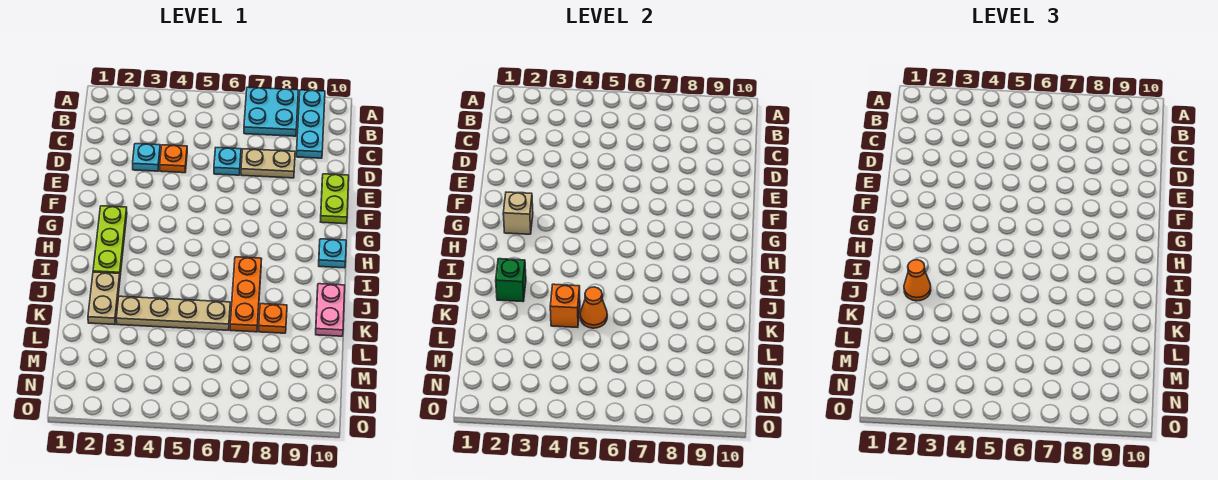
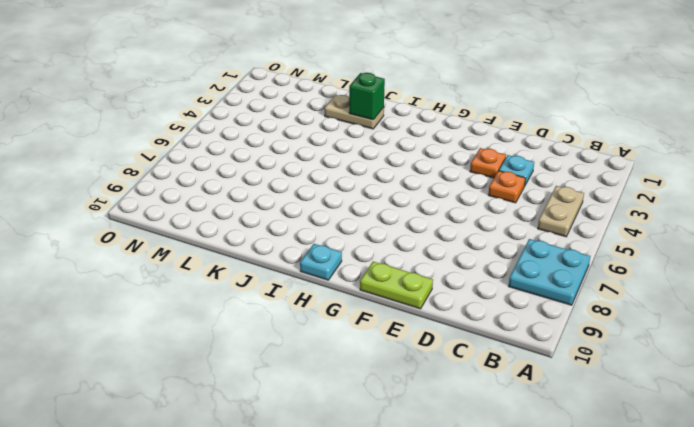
tan 1x2 plate [538,186,584,237] -> tan 1x2 plate moved to [241,149,295,178]
orange 1x1 plate [470,148,506,178] -> orange 1x1 plate moved to [259,304,287,333]
none -> cyan 1x3 plate [296,90,325,158]
none -> cyan 1x1 plate [214,148,241,175]
none -> lime 1x3 plate [93,206,127,275]

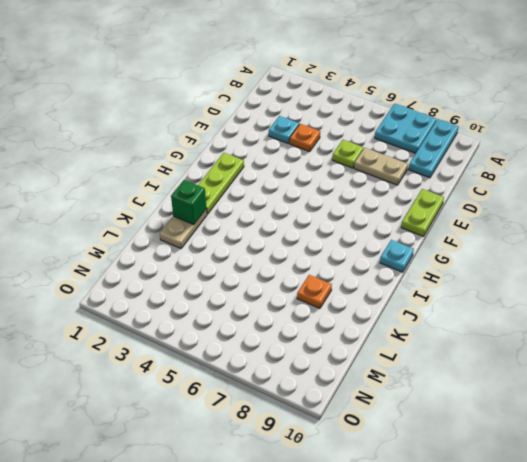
lime 1x1 plate [332,140,364,168] -> cyan 1x1 plate [214,148,241,175]
none -> orange 1x3 plate [230,257,262,332]
none -> pink 1x2 plate [316,284,345,336]
none -> tan 1x4 plate [116,296,230,330]

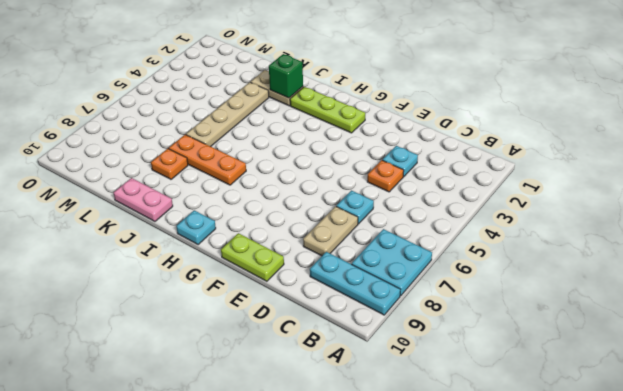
none -> tan 1x1 brick [503,192,533,234]
none -> orange 1x1 brick [550,284,580,327]
none -> orange 1x1 cone [580,287,607,328]

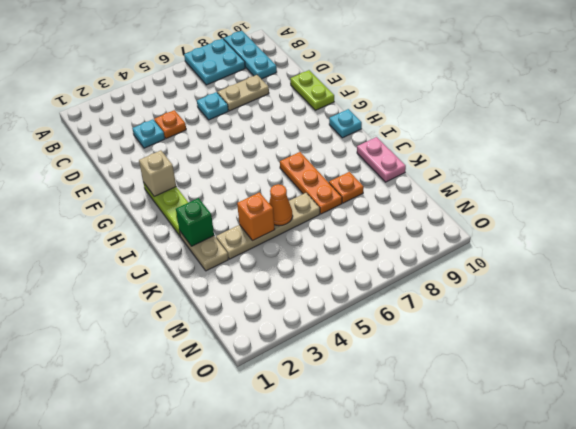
none -> orange 1x1 cone [904,260,931,301]

